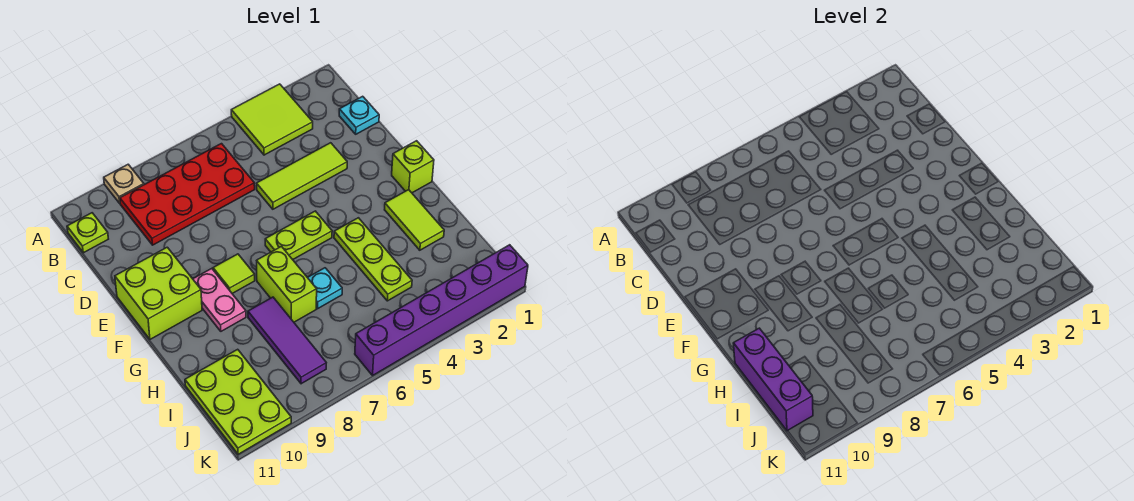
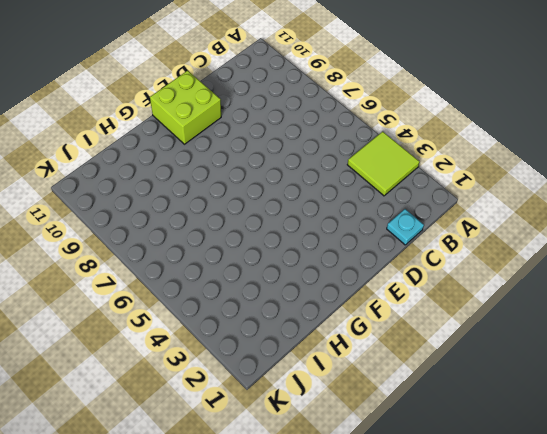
none -> tan 1x1 plate [104,164,144,203]
none -> red 2x4 plate [120,144,255,245]
none -> lime 1x1 plate [67,213,108,253]

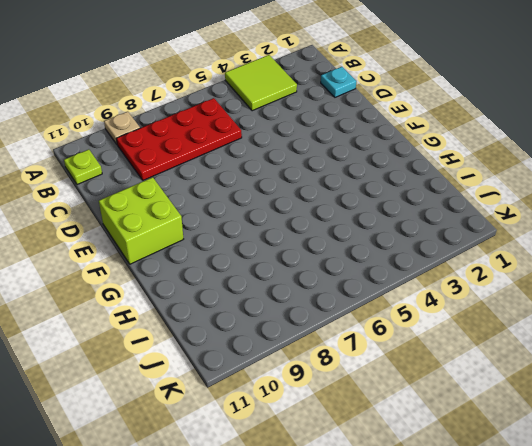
none -> lime 1x3 tile [256,143,347,209]
none -> lime 1x1 brick [392,141,434,193]
none -> lime 1x2 plate [265,211,332,260]

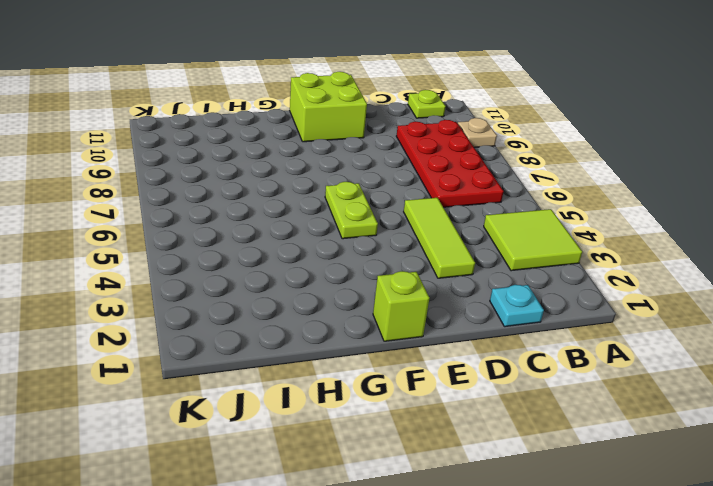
none -> lime 1x1 tile [213,254,255,294]
none -> pink 1x2 plate [193,269,246,331]
none -> lime 1x2 tile [385,190,444,250]

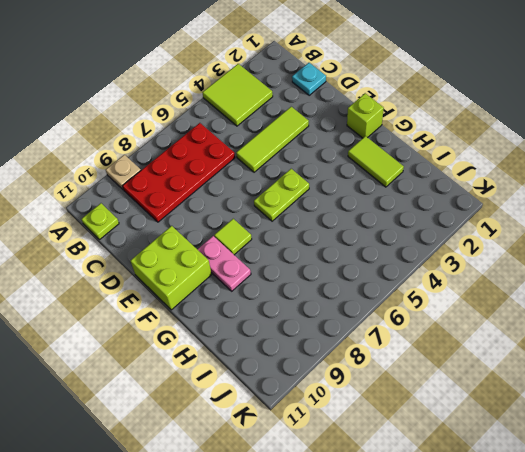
none -> lime 1x3 plate [334,218,412,301]
none -> lime 1x2 brick [257,246,317,322]
none -> cyan 1x1 plate [308,268,342,309]

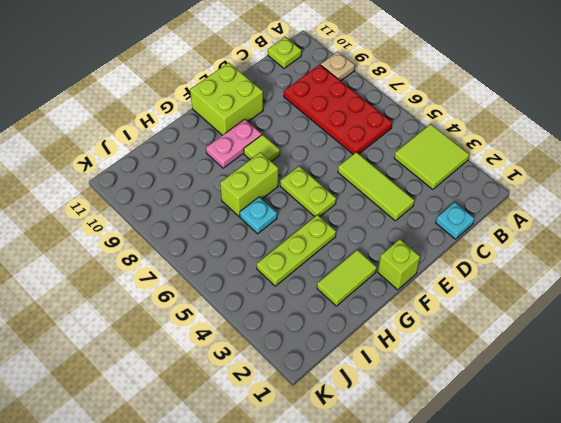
none -> purple 1x3 tile [248,297,326,384]
none -> lime 2x3 plate [185,349,291,454]
none -> purple 1x6 brick [355,245,528,376]

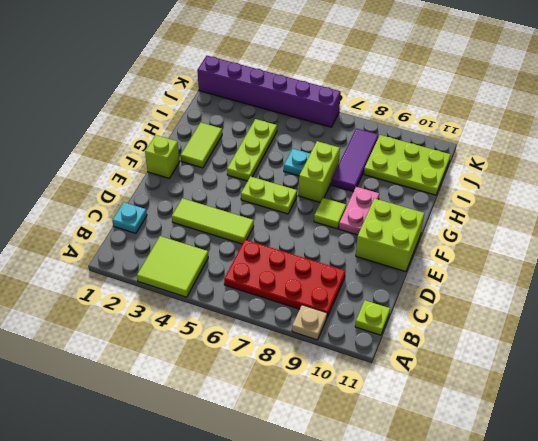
lime 2x3 plate [364,135,451,195] -> lime 2x3 plate turned to [185,349,291,454]
none -> purple 1x3 brick [733,328,813,431]

